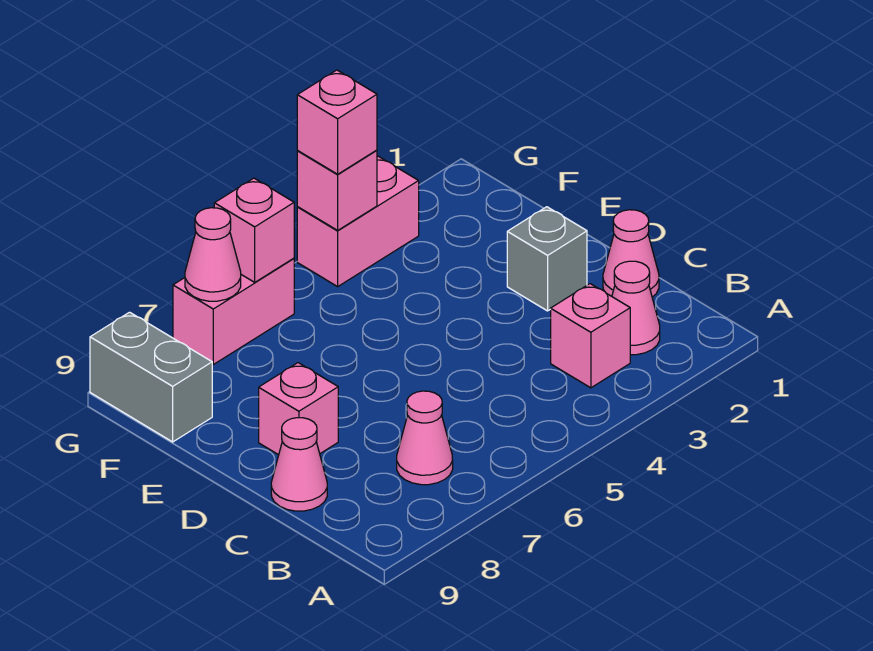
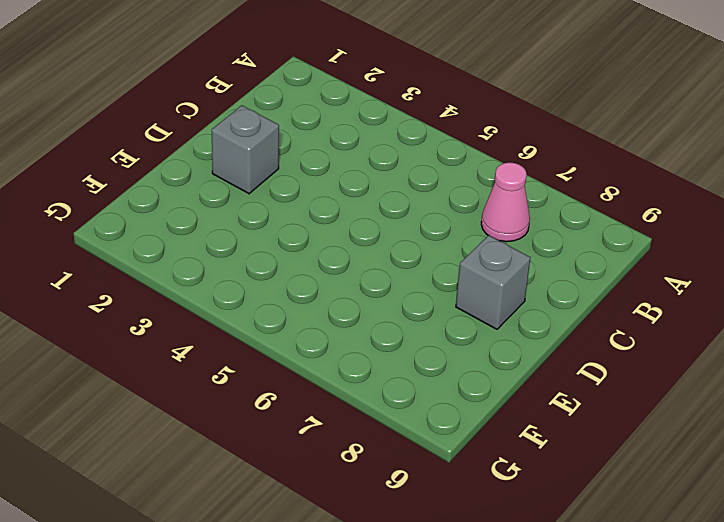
grey 1x1 brick [456,235,530,329] -> pink 1x1 brick [259,363,338,455]
none -> pink 1x1 cone [612,261,660,355]
none -> pink 1x1 brick [551,284,630,388]
none -> pink 1x1 cone [603,210,659,297]

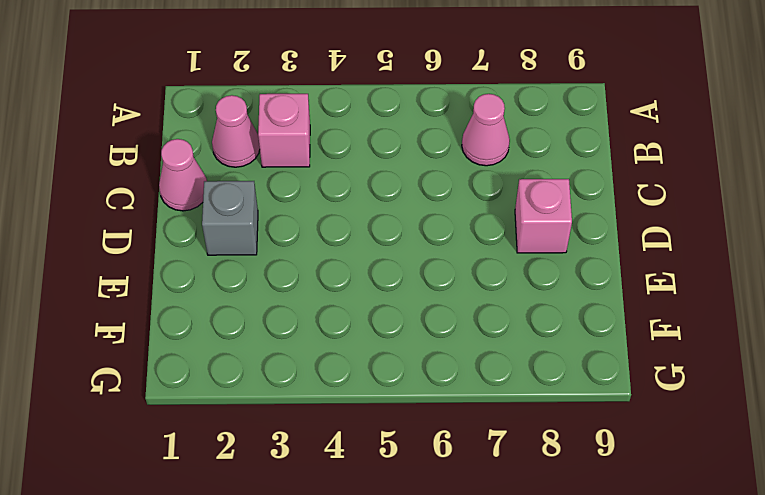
none -> pink 1x1 cone [271,418,327,511]
none -> grey 1x2 brick [90,312,212,442]
none -> pink 1x2 brick [297,156,419,287]

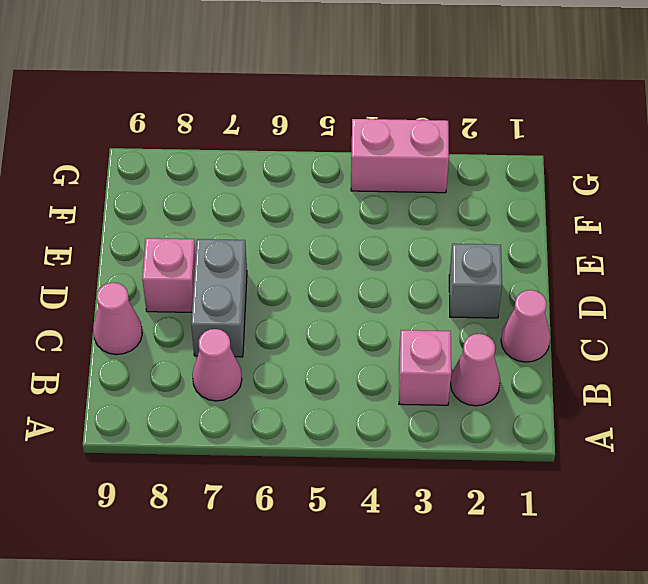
grey 1x2 brick [191,239,247,357] -> grey 1x2 brick moved to [90,312,212,442]
none -> pink 1x2 brick [173,258,294,364]
none -> pink 1x1 brick [297,150,377,230]
none -> pink 1x1 brick [214,178,294,282]

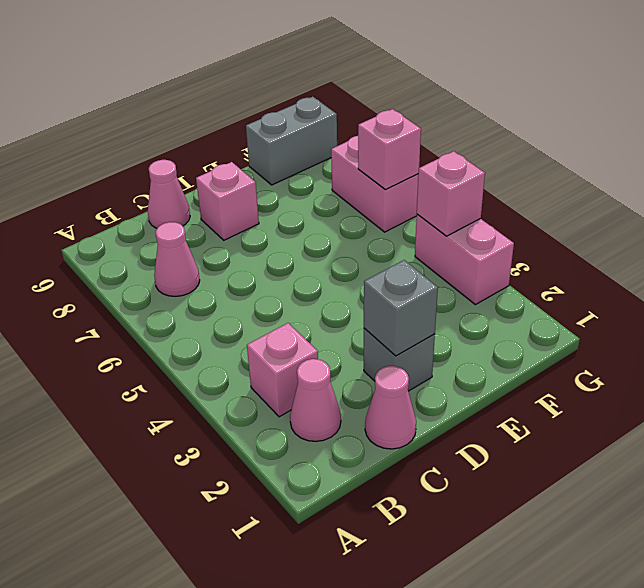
grey 1x1 brick [364,260,438,356] -> none
none -> pink 1x1 cone [185,208,241,301]
none -> pink 1x1 brick [297,70,377,174]

